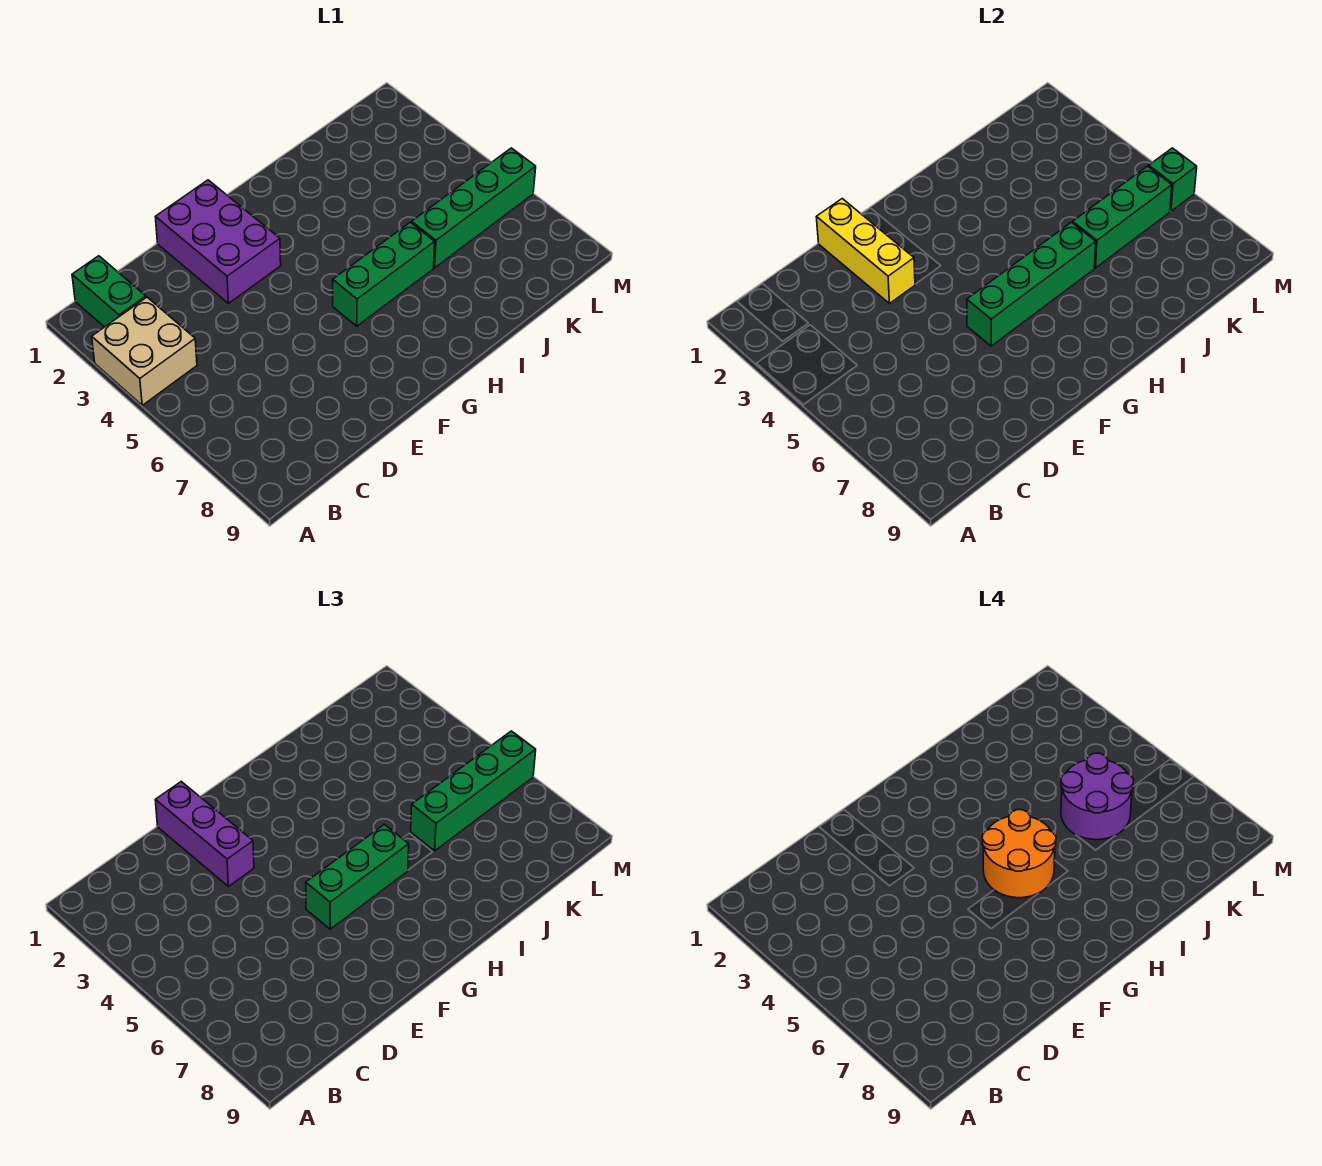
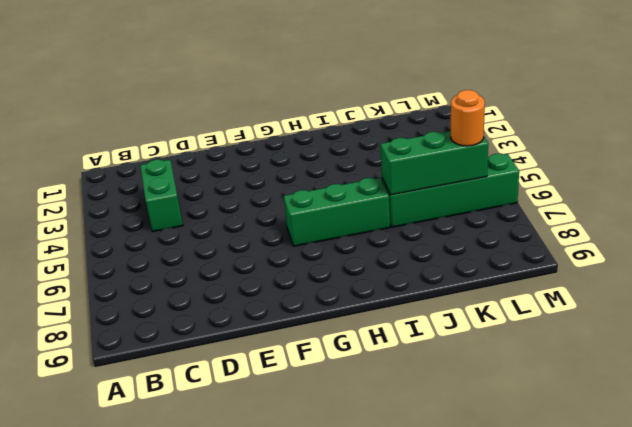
green 1x2 brick [140,160,183,232] -> green 1x2 brick moved to [72,256,146,327]
orange 1x1 round brick [451,90,485,146] -> green 1x4 brick [411,731,536,851]
none -> tan 2x2 brick [92,297,197,405]
none -> purple 2x3 brick [155,180,281,303]
none -> yellow 1x3 brick [816,199,915,303]

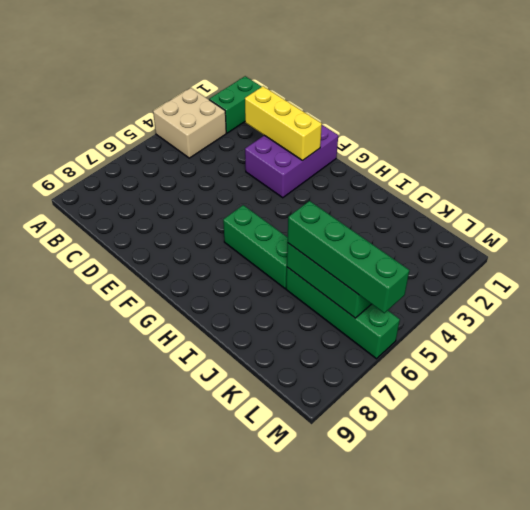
yellow 1x3 brick [245,86,322,160] -> yellow 1x3 brick turned to [816,199,915,303]
none -> green 1x4 brick [967,222,1096,346]
none -> green 1x1 brick [1149,148,1197,211]
none -> purple 1x3 brick [155,782,254,886]

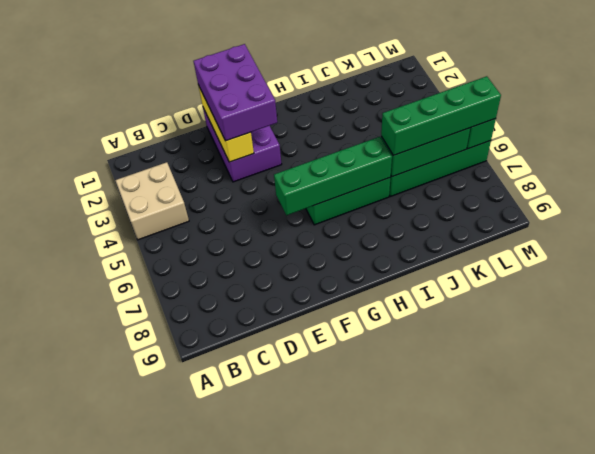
purple 2x3 brick [194,44,277,141] -> purple 1x3 brick [155,782,254,886]
none -> green 1x2 brick [72,256,146,327]
none -> green 1x3 brick [306,824,409,929]
none -> orange 2x2 round brick [982,810,1056,898]

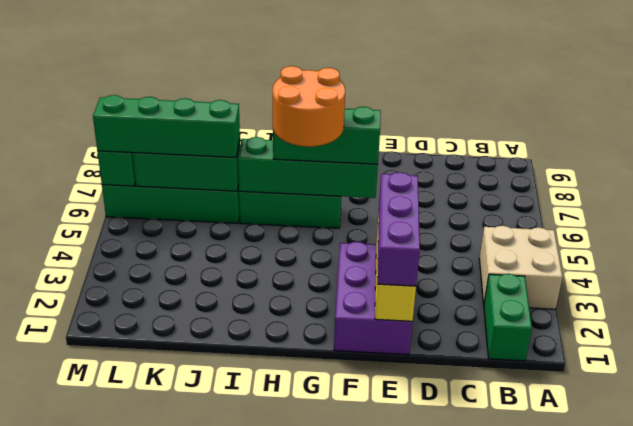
none -> purple 2x2 round brick [1061,753,1133,840]

